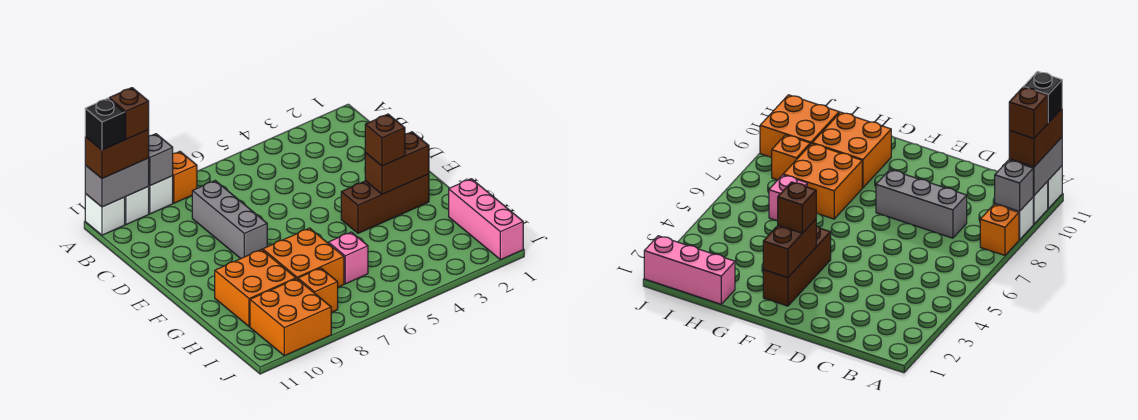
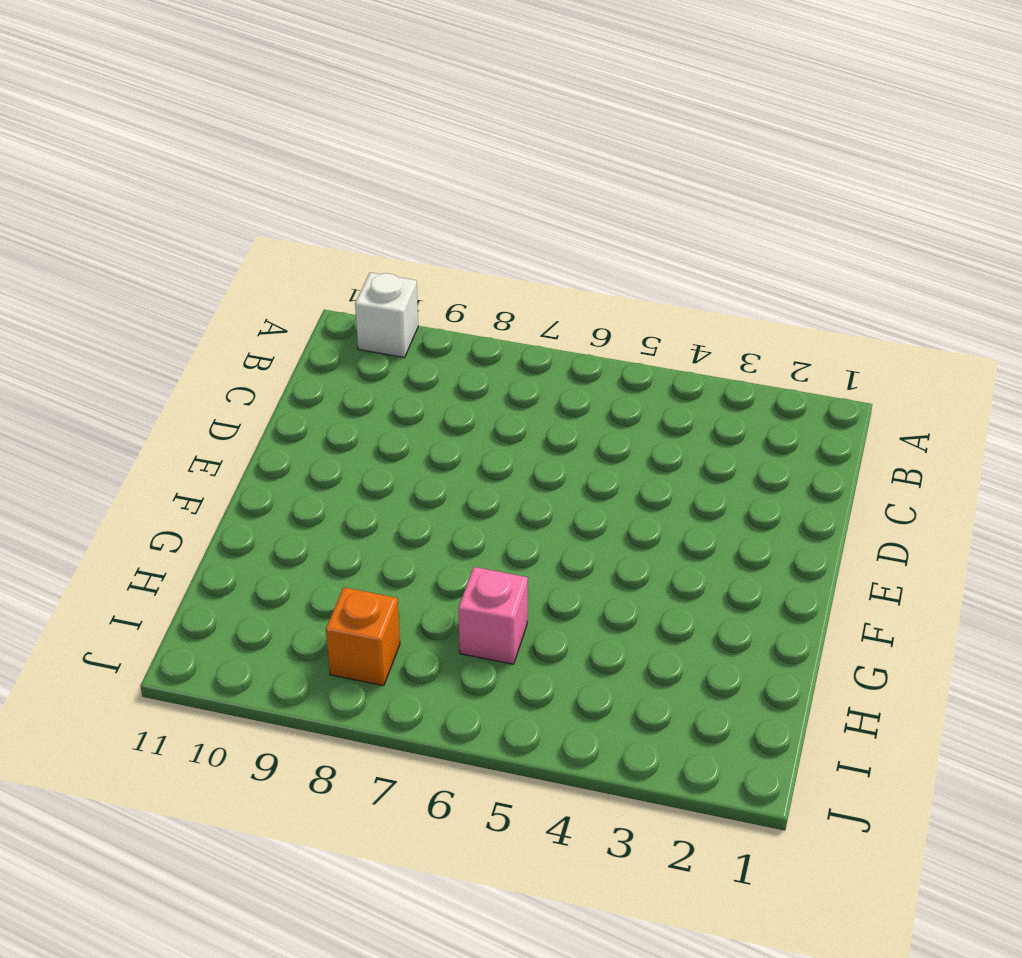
none -> orange 1x1 brick [173,152,197,203]
none -> white 1x1 brick [148,176,173,214]
none -> white 1x1 brick [85,194,125,235]

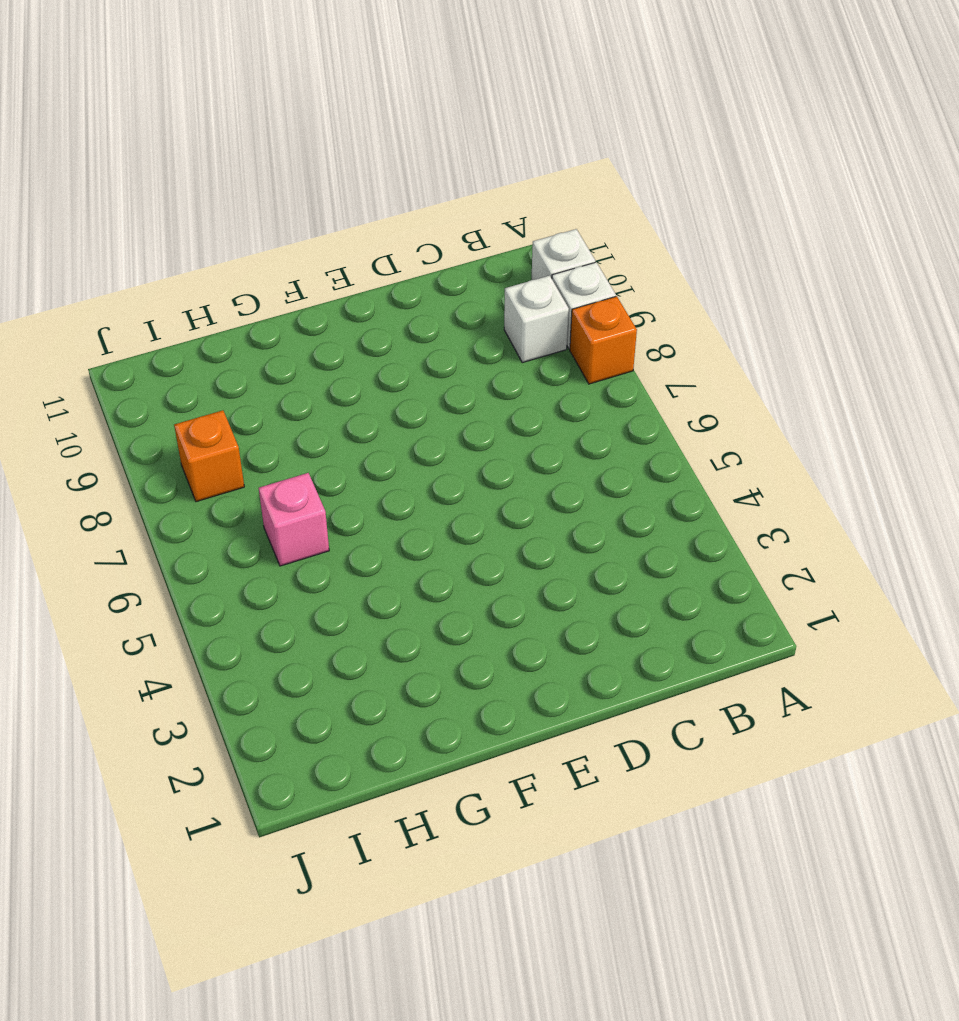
white 1x1 brick [504,276,569,363] -> white 1x1 brick moved to [85,194,125,235]
none -> grey 1x3 brick [192,181,267,259]
none -> brown 1x3 brick [341,174,429,233]
none -> orange 2x2 brick [263,228,344,287]

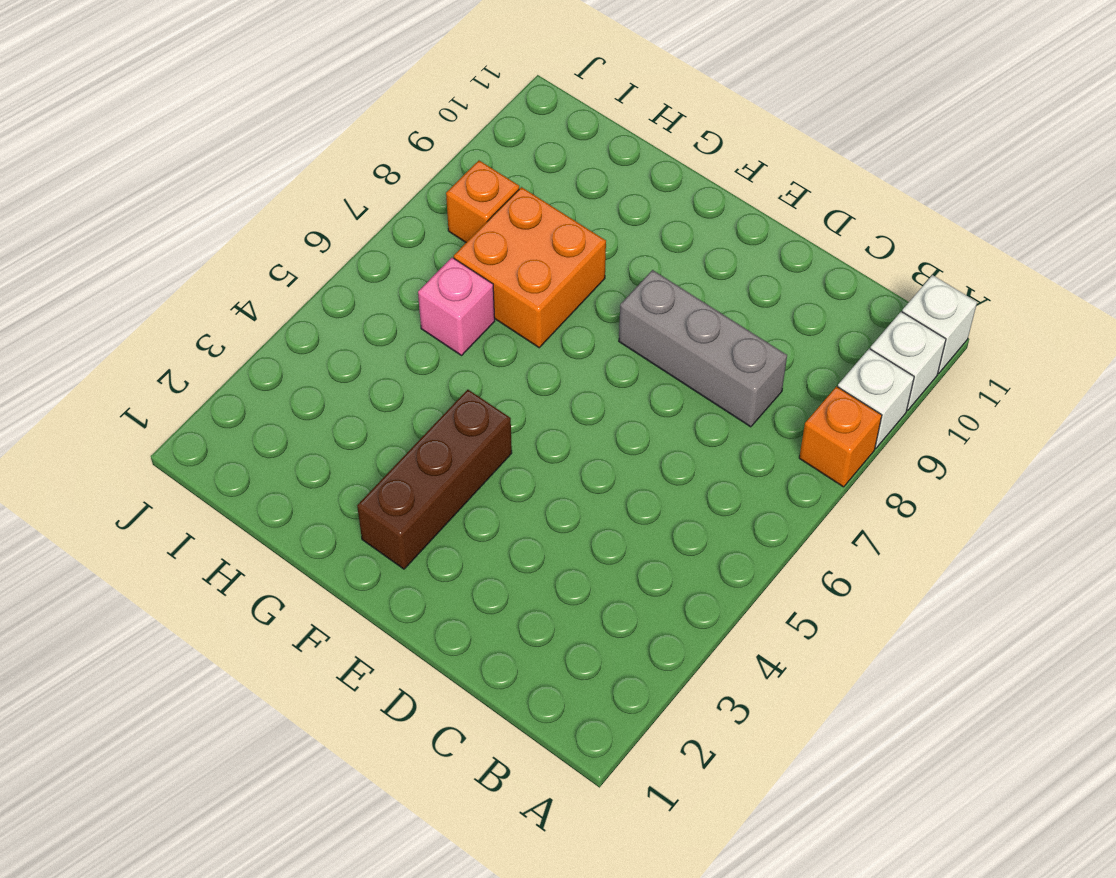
none -> orange 2x2 brick [215,250,296,327]
none -> pink 1x3 brick [449,179,523,260]
none -> orange 2x2 brick [250,279,331,356]

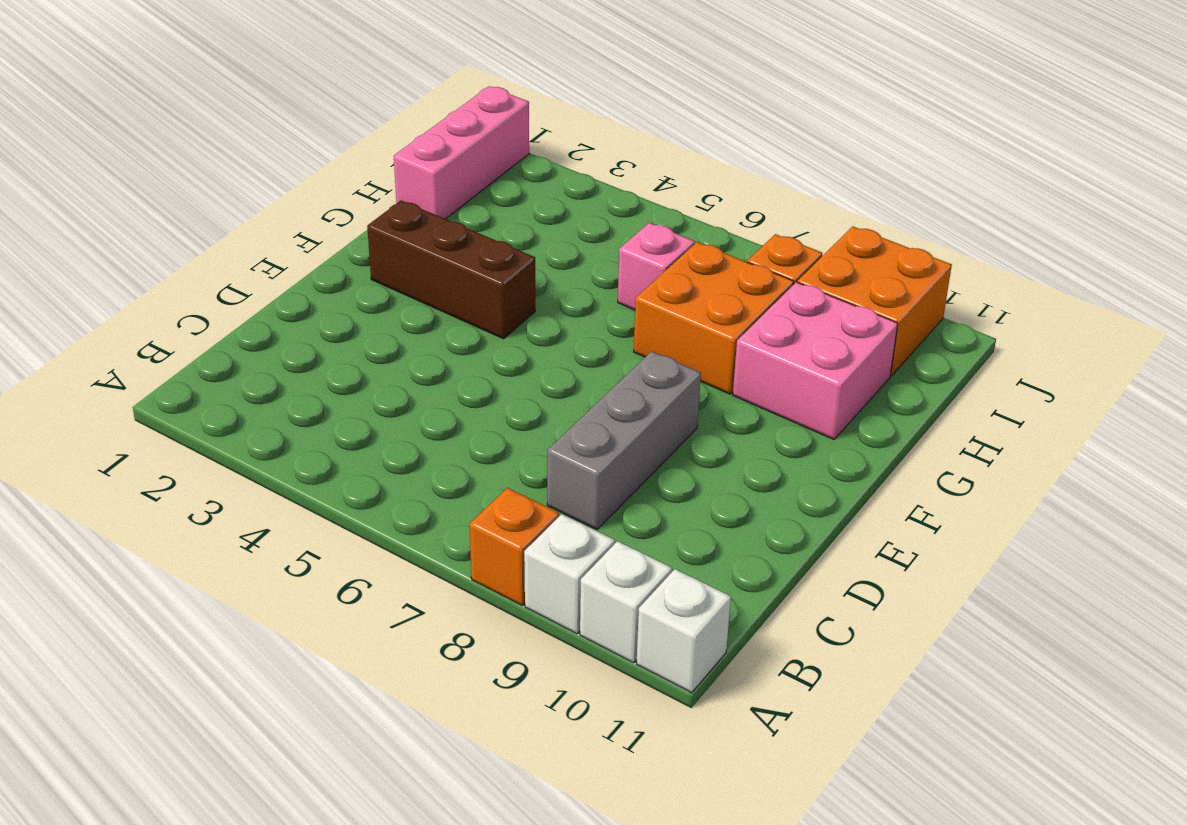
pink 2x2 brick [733,282,898,439] -> orange 2x2 brick [215,250,296,327]
none -> grey 1x1 brick [149,134,173,186]
none -> grey 1x2 brick [85,158,149,207]
none -> brown 1x2 brick [365,132,429,194]

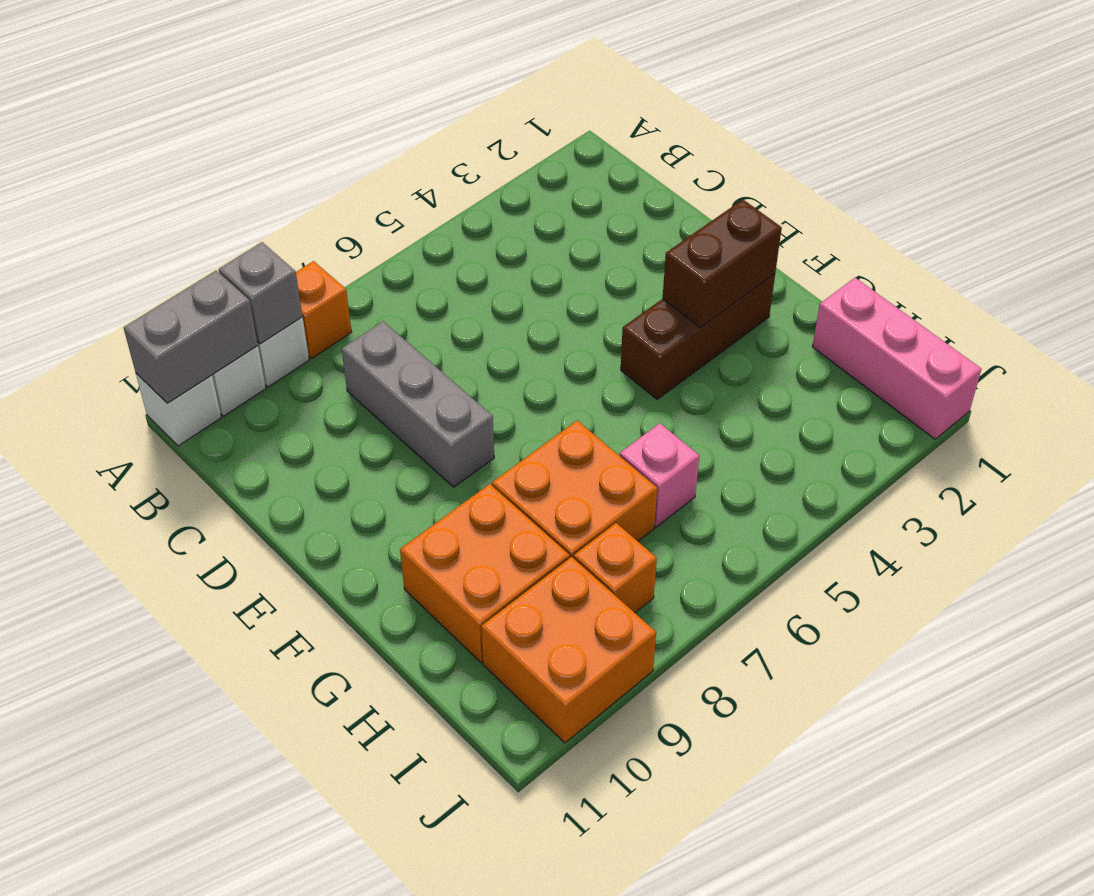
none -> brown 1x2 brick [85,130,149,179]
none -> brown 1x1 brick [365,114,405,166]
none -> brown 1x1 brick [109,88,149,139]

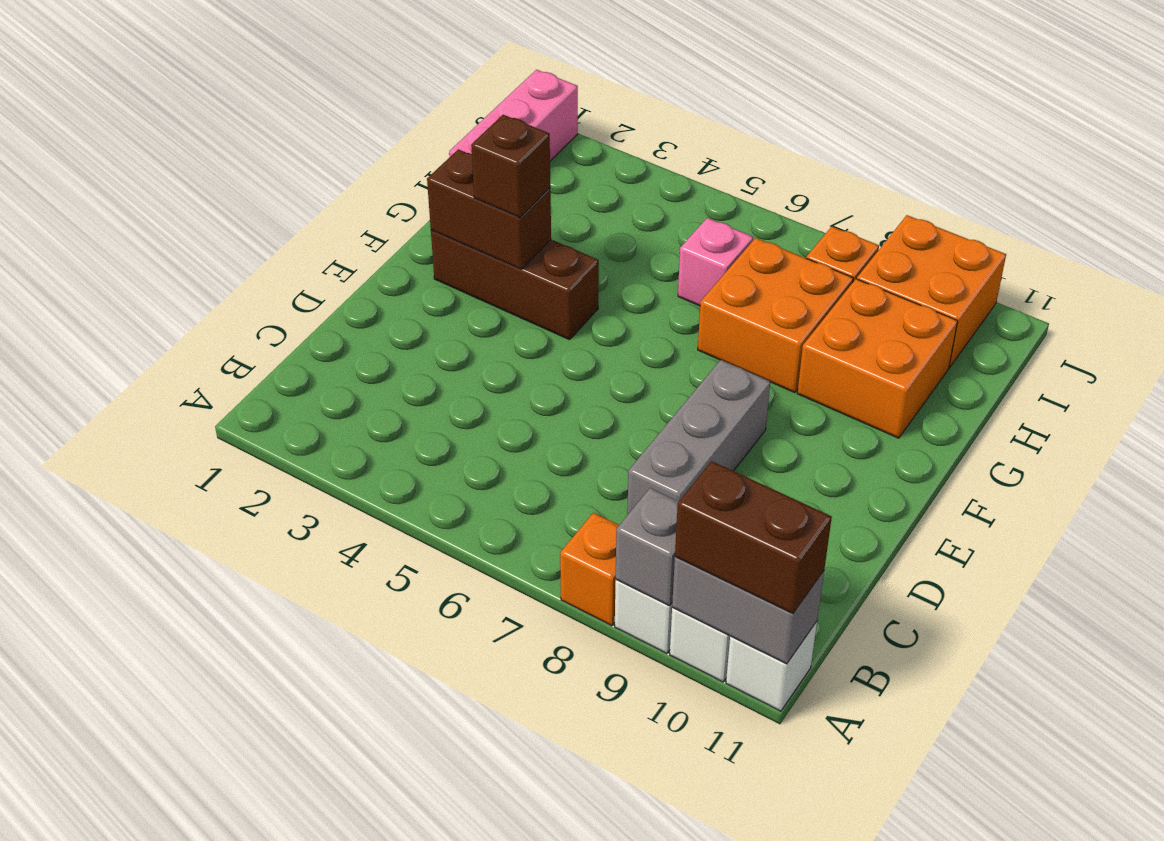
none -> brown 1x1 brick [109,88,149,139]
none -> black 1x1 brick [85,98,125,150]

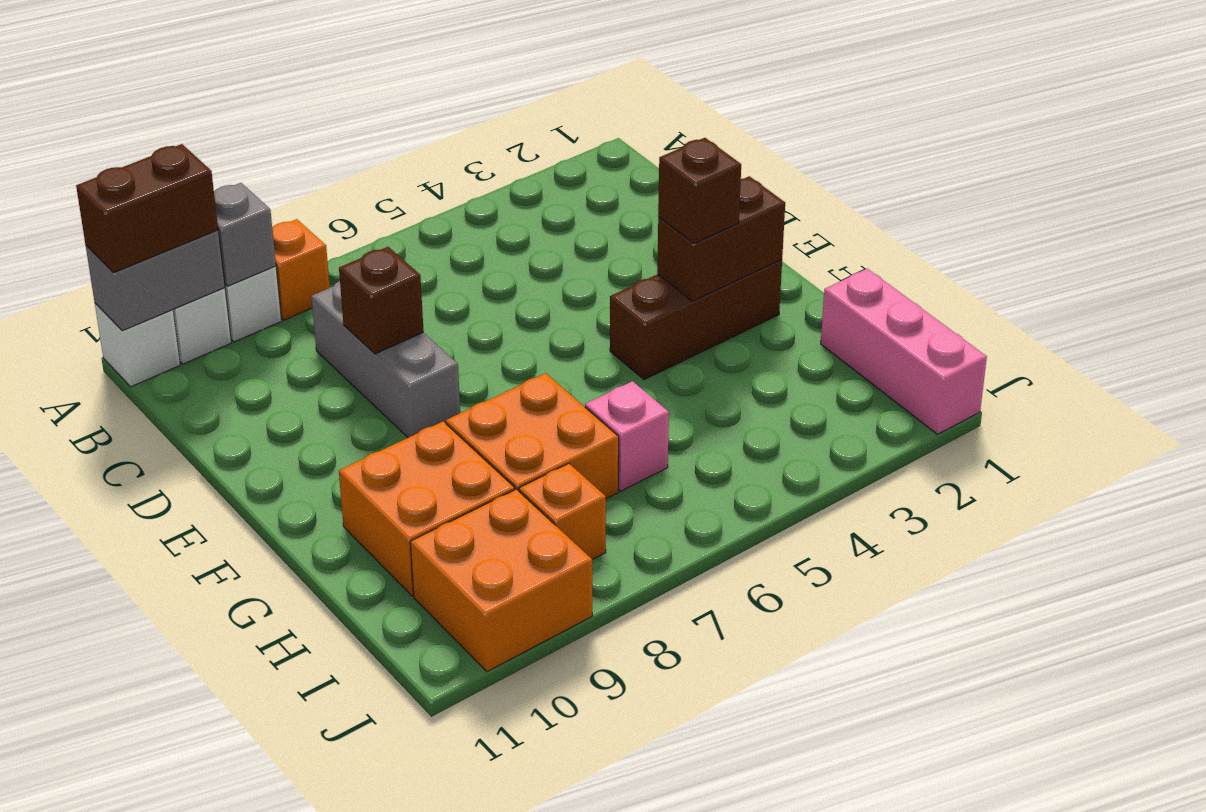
brown 1x1 brick [339,247,424,354] -> brown 1x1 brick moved to [109,88,149,139]
none -> black 1x1 brick [85,98,125,150]

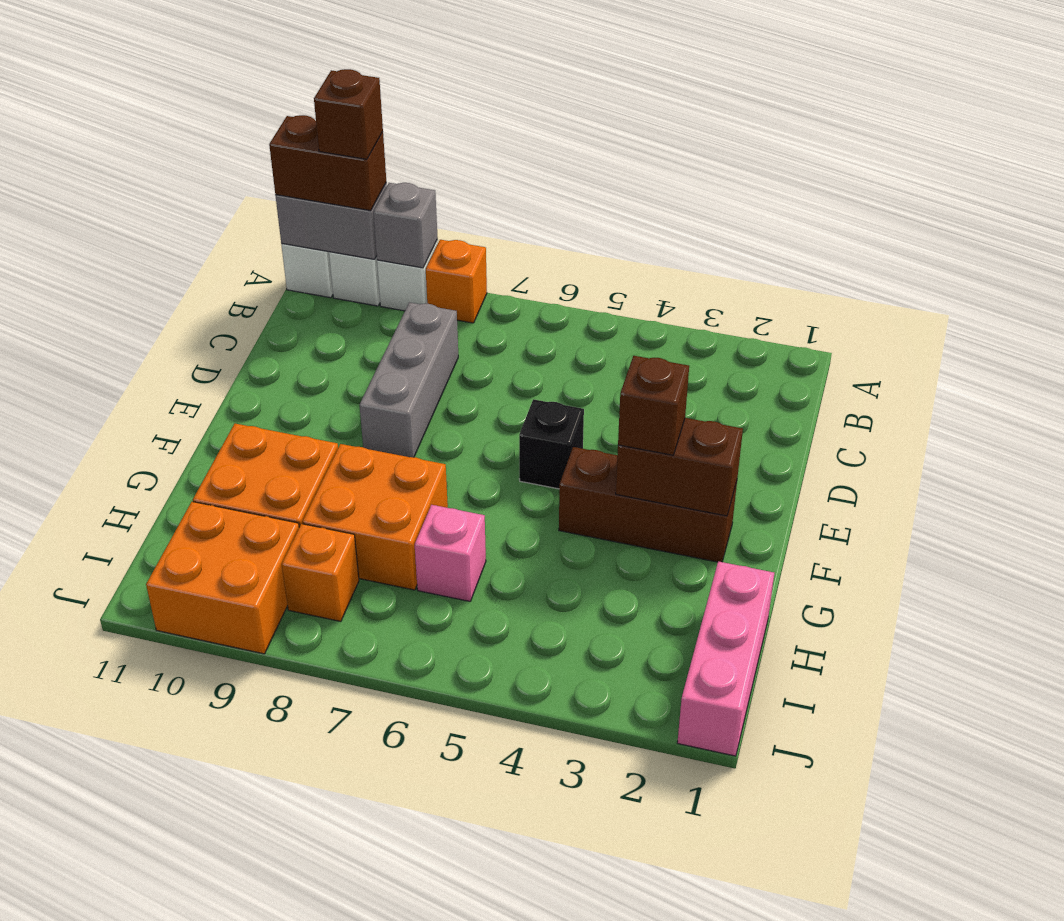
black 1x1 brick [519,399,584,489] -> black 1x1 brick moved to [85,98,125,150]

